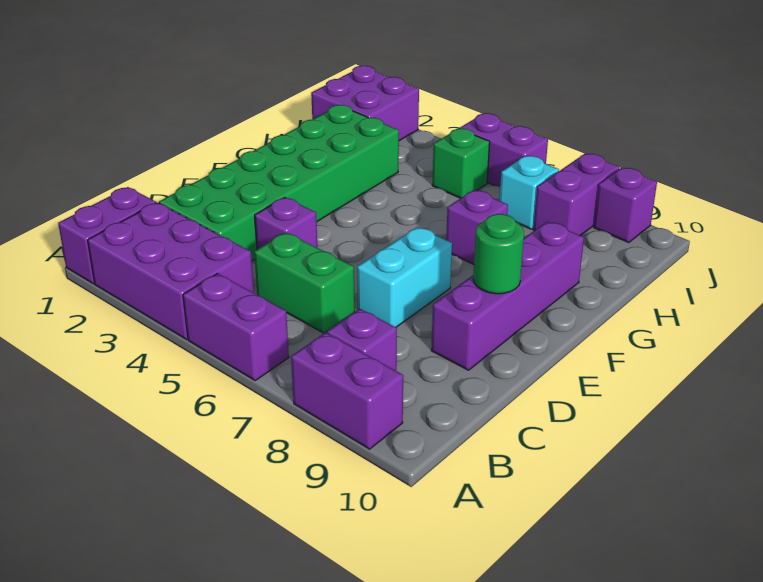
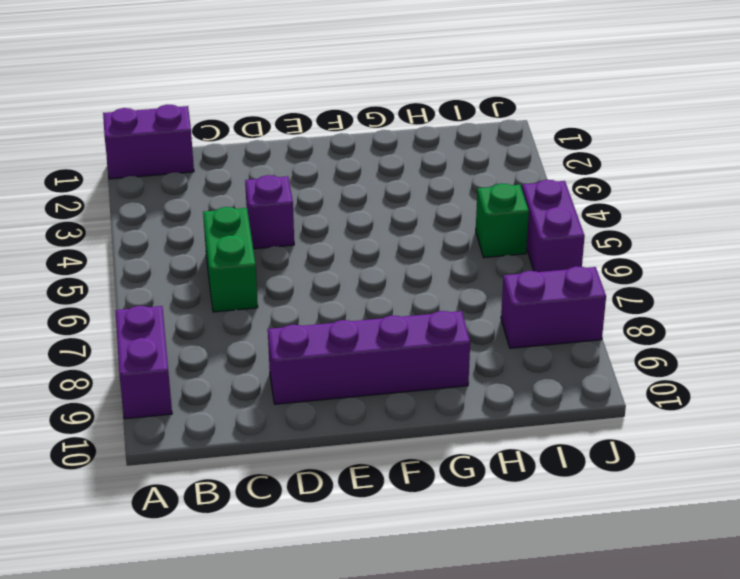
none -> purple 2x3 brick [88,202,254,339]
none -> purple 1x2 brick [183,273,289,380]
none -> purple 1x1 brick [327,309,397,371]

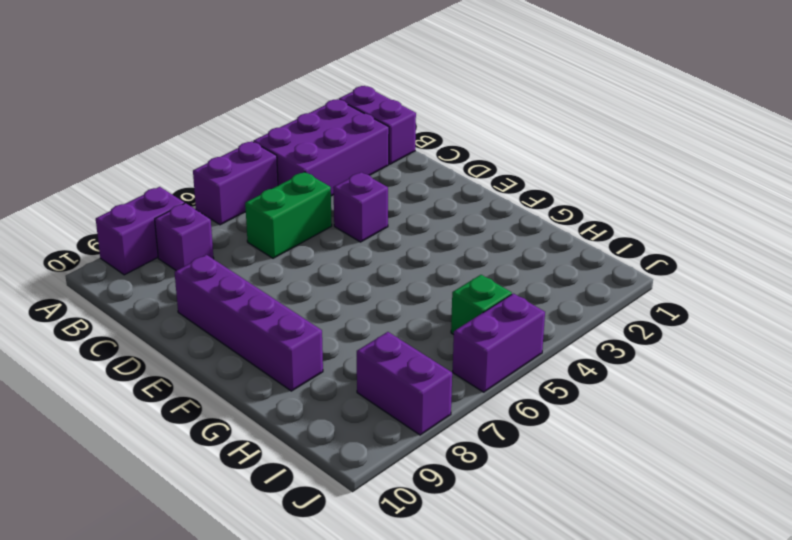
none -> green 2x6 brick [159,105,399,261]
none -> cyan 1x2 brick [357,227,452,327]
none -> purple 1x1 brick [446,190,508,264]

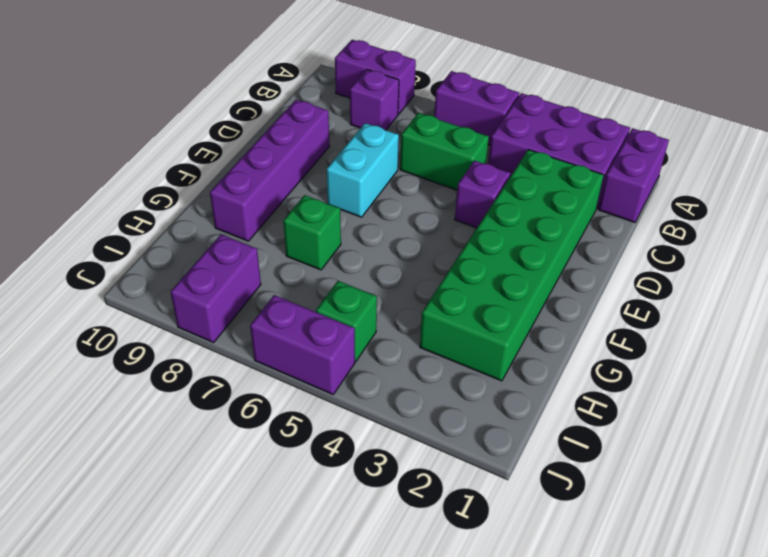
green 1x1 brick [283,195,341,270] -> purple 1x1 brick [446,190,508,264]
none -> purple 2x2 brick [311,66,419,141]
none -> cyan 1x1 brick [499,156,559,229]
none -> purple 1x1 brick [594,168,657,243]

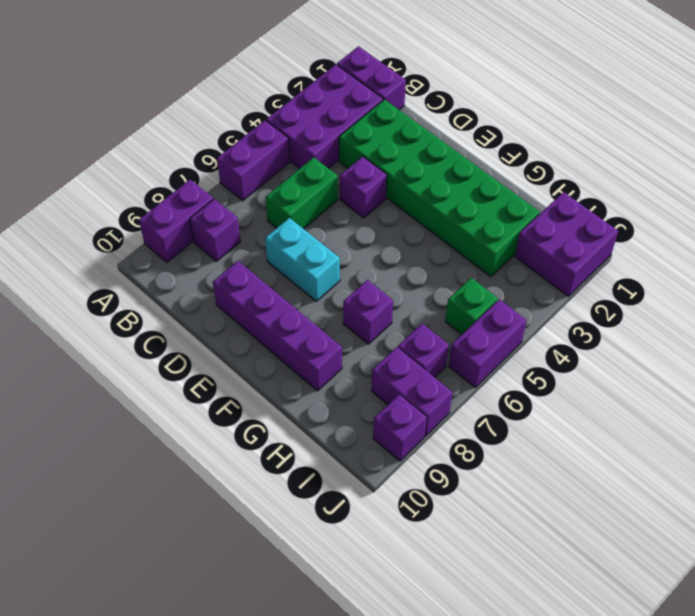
purple 1x1 brick [398,324,449,377] -> cyan 1x1 brick [499,156,559,229]
none -> green 1x1 round brick [473,214,524,294]

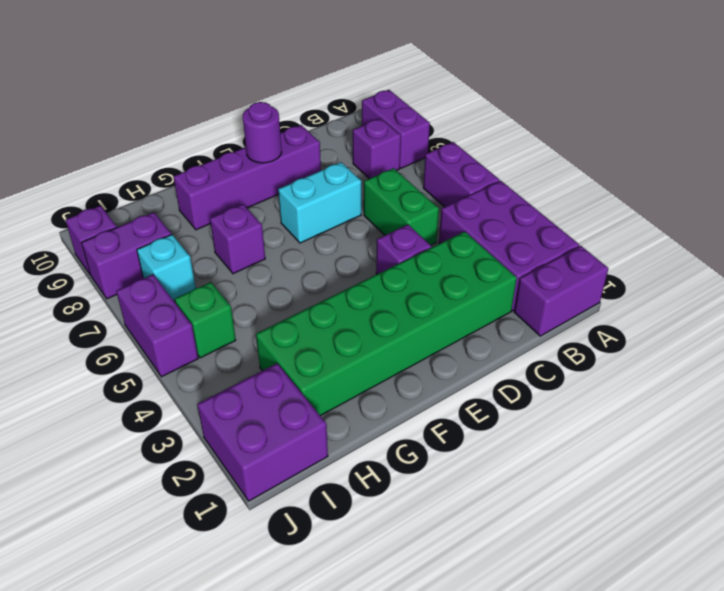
purple 1x1 round brick [243,102,282,163] -> green 1x1 round brick [473,214,524,294]

